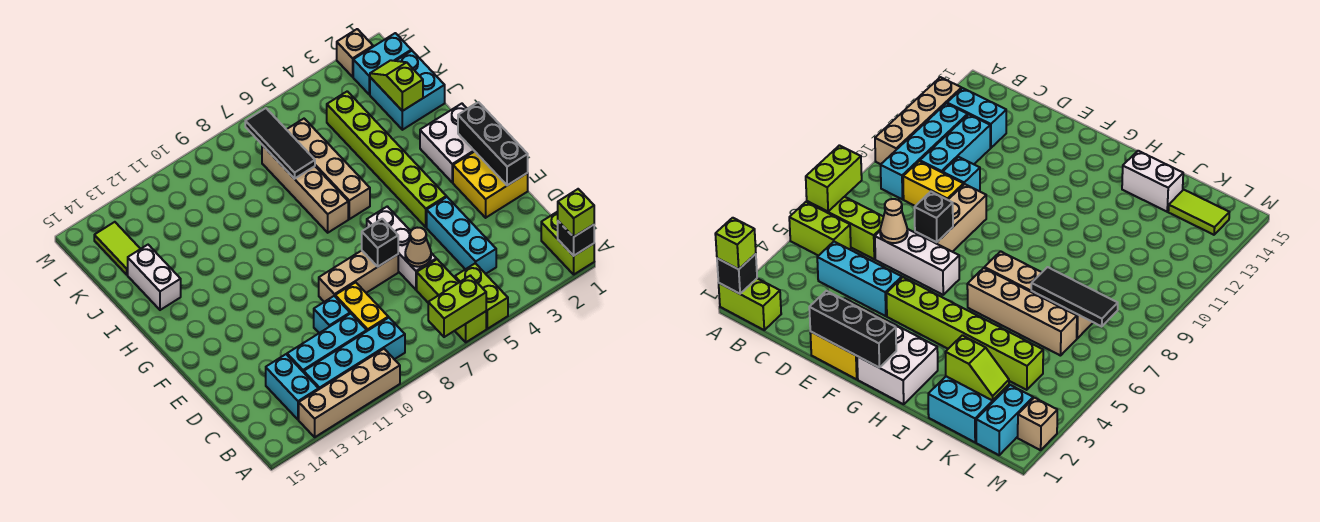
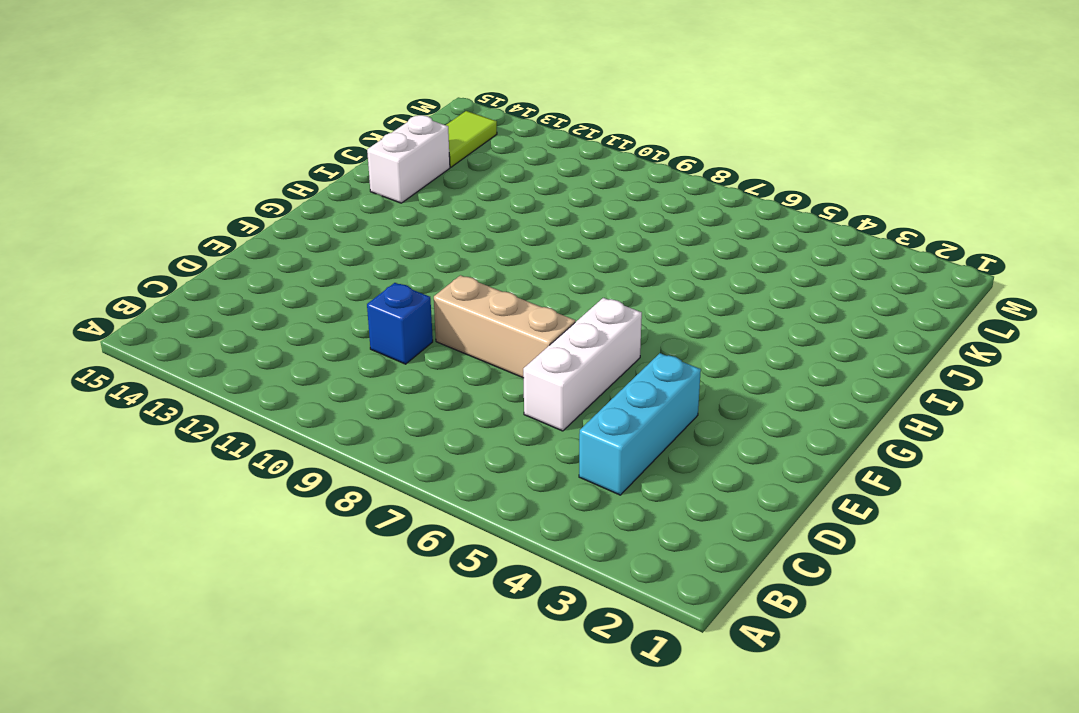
blue 1x1 brick [367,283,433,364] -> cyan 1x1 brick [314,296,350,333]
none -> lime 1x2 brick [541,212,594,274]
none -> lime 1x2 brick [455,263,508,329]
none -> lime 1x3 brick [417,259,486,342]
none -> tan 1x4 brick [299,349,400,437]

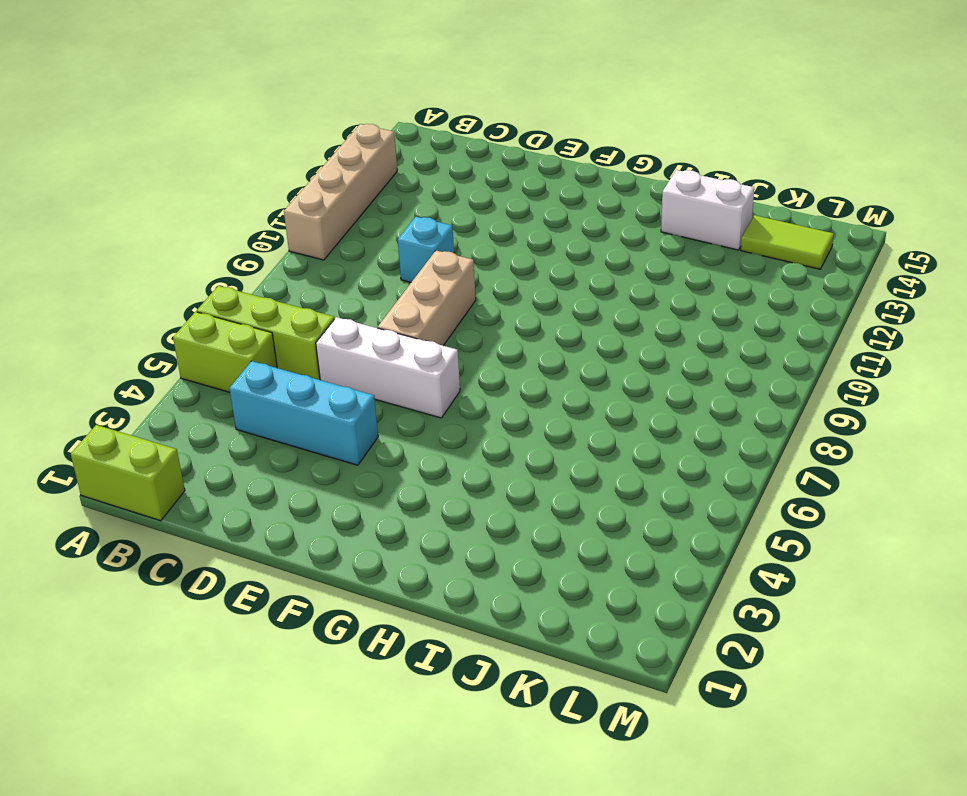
none -> cyan 1x4 brick [304,318,405,389]
none -> cyan 1x2 brick [266,354,319,420]
none -> yellow 1x2 brick [335,282,388,331]
none -> cyan 1x3 brick [287,314,367,372]

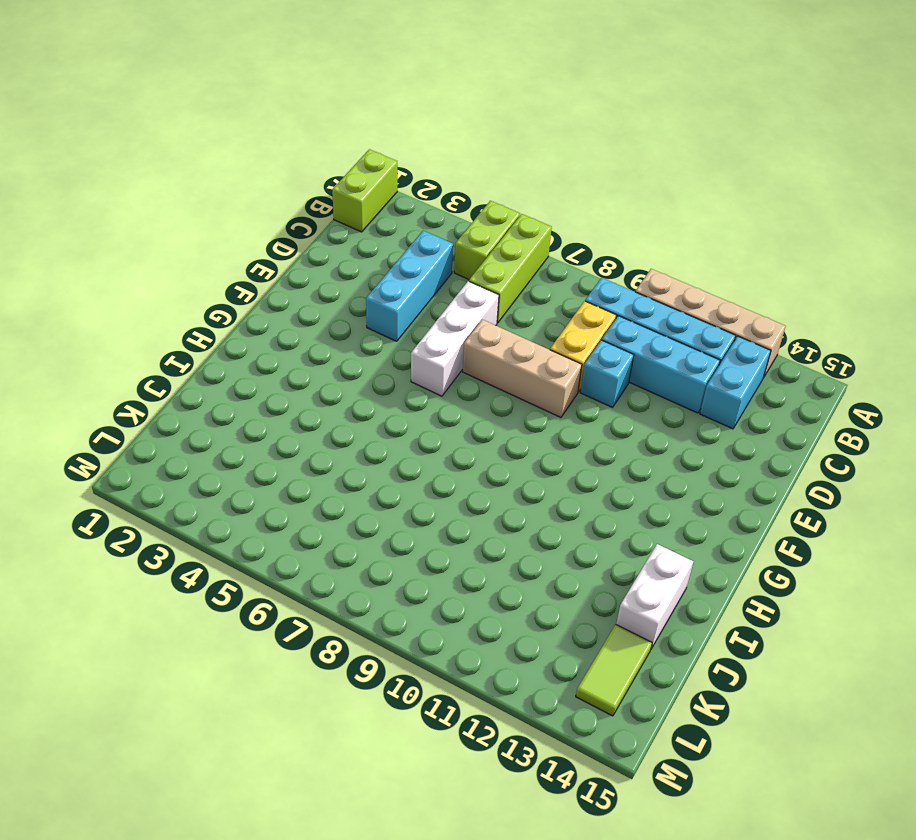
none -> yellow 2x2 brick [453,152,528,218]
none -> lime 1x6 brick [327,91,446,227]
none -> white 2x2 brick [420,104,475,182]
none -> tan 1x4 brick [286,119,370,219]

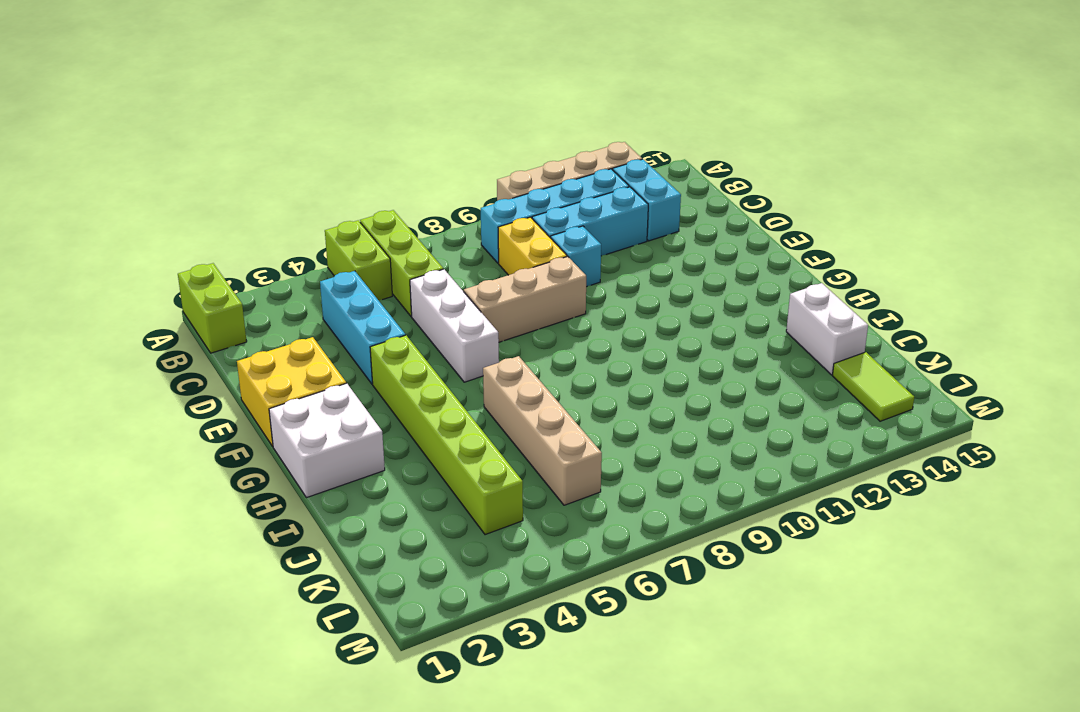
none -> tan 1x4 brick [262,145,348,233]
none -> cyan 2x2 brick [370,51,445,130]
none -> cyan 1x2 brick [353,33,411,94]
none -> tan 1x1 brick [337,29,373,77]

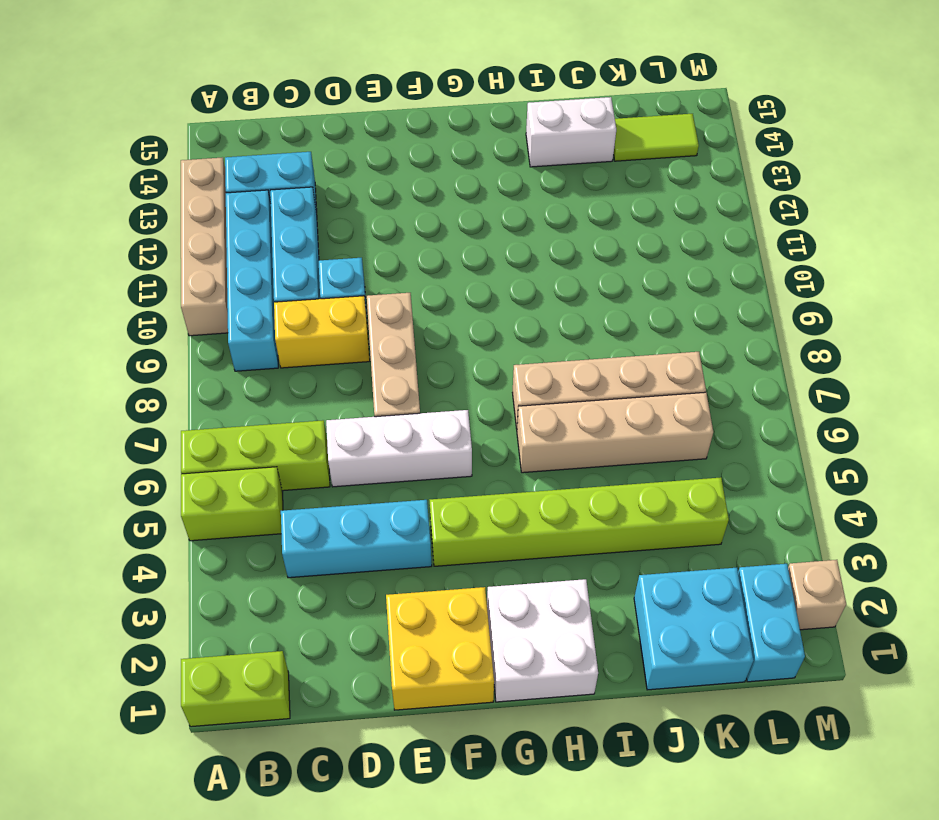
none -> black 1x1 brick [558,221,594,256]
none -> lime 1x2 brick [428,276,486,337]
none -> tan 1x1 cone [405,228,431,267]
none -> black 1x3 brick [458,102,528,185]

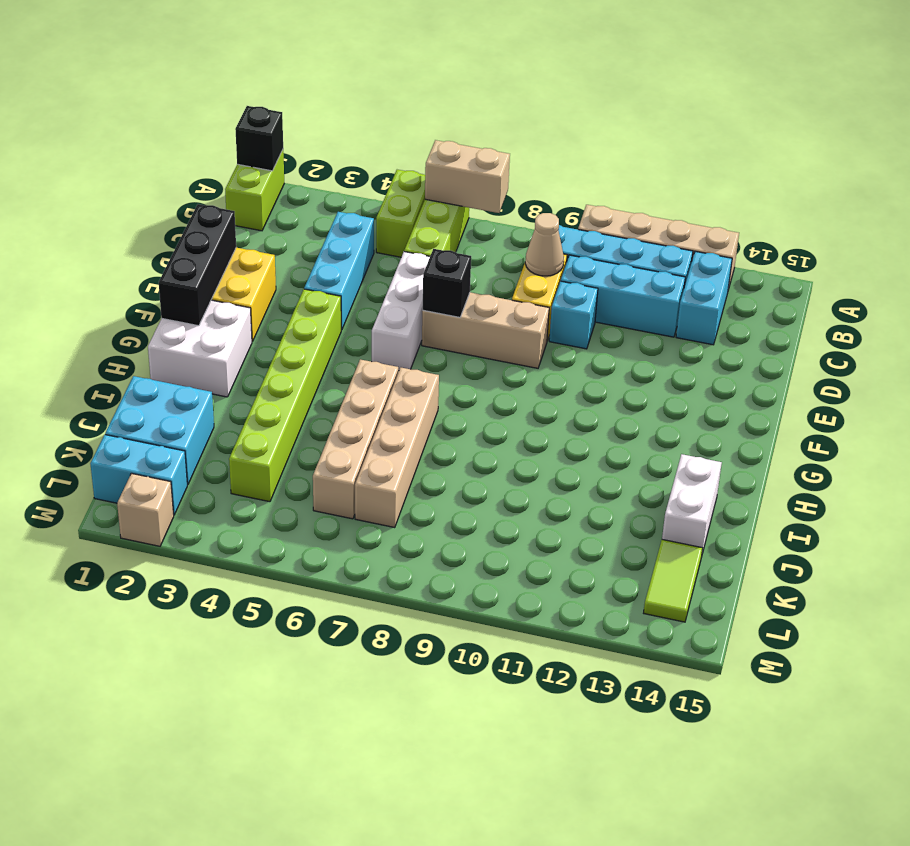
tan 1x2 brick [425,140,510,213] -> lime 1x2 brick [428,276,486,337]
tan 1x1 cone [525,213,564,276] -> tan 1x1 cone moved to [405,228,431,267]
none -> lime 1x2 slope [370,60,423,111]
none -> black 1x3 tile [245,108,315,179]
none -> lime 1x1 brick [558,189,594,237]

